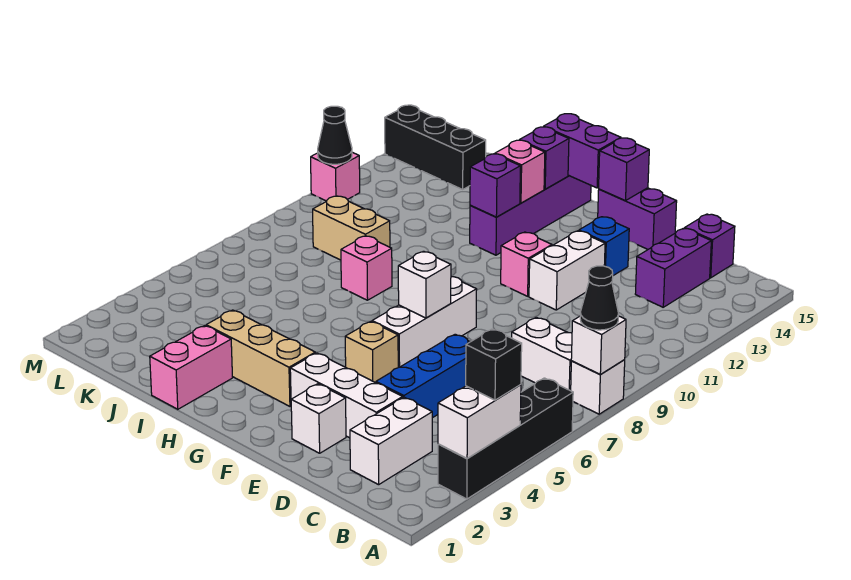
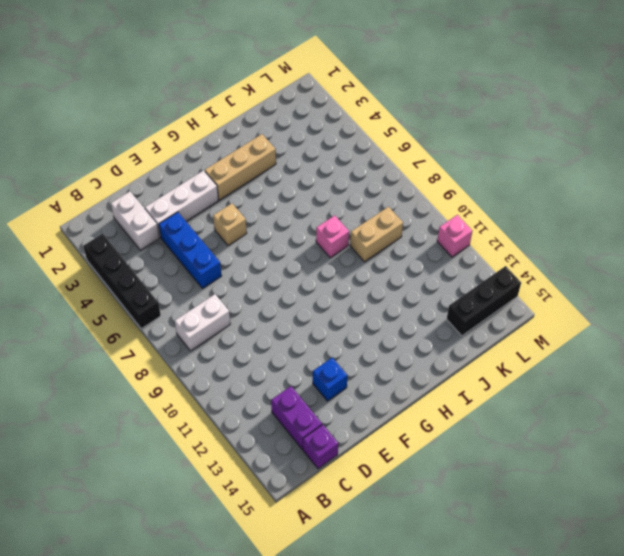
none -> white 1x1 brick [571,360,625,414]
none -> white 1x1 brick [291,384,346,453]
none -> white 1x2 brick [529,231,605,310]
none -> purple 1x2 brick [598,188,677,249]

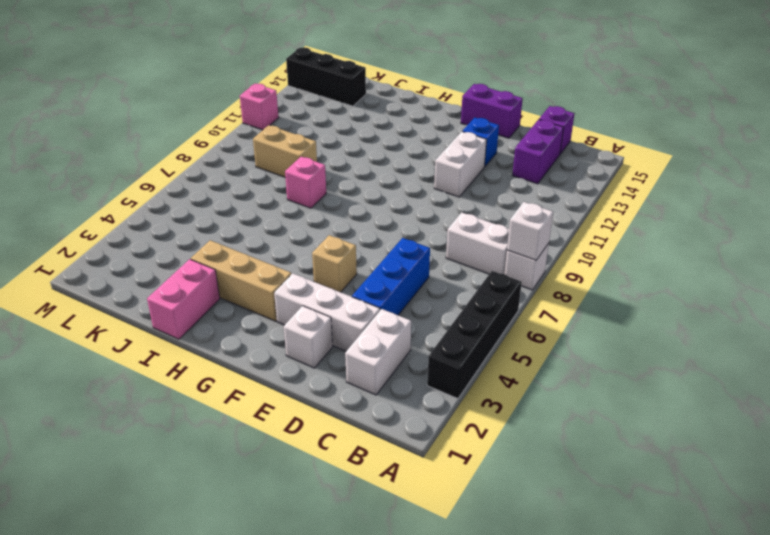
none -> white 1x3 brick [372,277,477,367]
none -> pink 1x1 brick [501,232,552,296]
none -> purple 1x4 brick [470,175,591,255]
none -> white 1x2 brick [438,385,521,459]

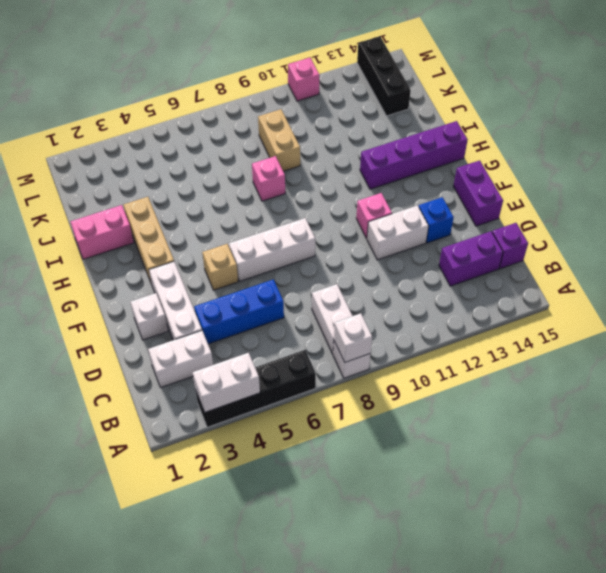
none -> white 1x1 brick [398,251,451,318]
none -> purple 1x1 brick [599,138,649,201]
none -> purple 1x2 brick [544,114,621,188]
none -> purple 1x1 brick [470,154,520,217]

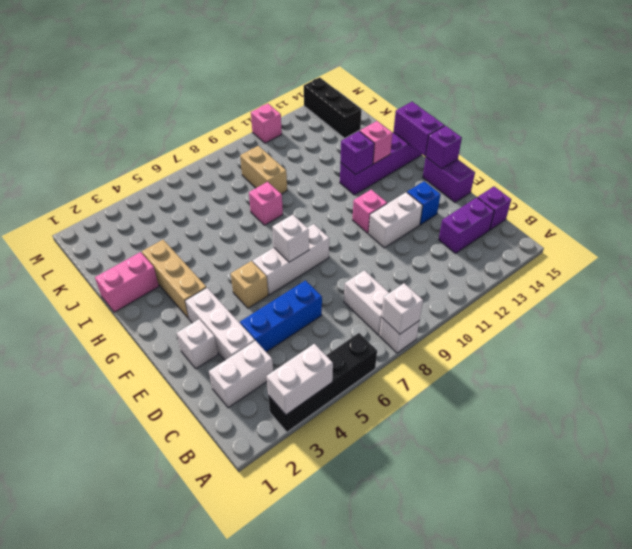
none -> purple 1x1 brick [520,127,569,189]
none -> black 1x1 cone [318,106,352,164]
none -> black 1x1 brick [466,329,522,400]
none -> black 1x1 cone [580,266,619,330]

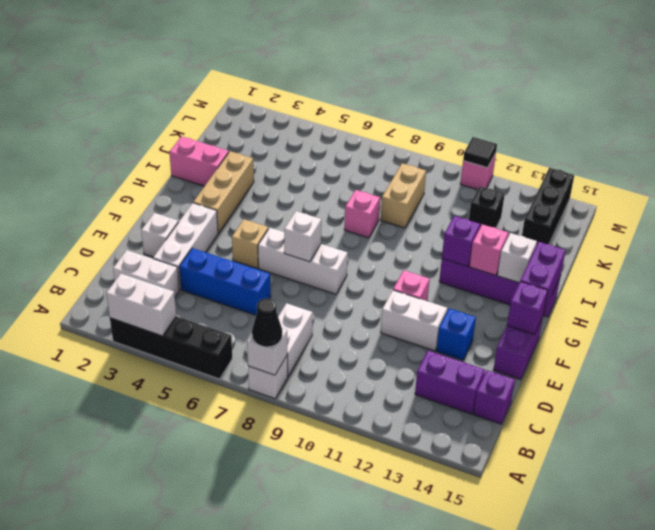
white 1x1 brick [497,233,537,283] -> purple 1x1 brick [520,127,569,189]
black 1x1 brick [469,187,505,228] -> black 1x1 brick moved to [466,329,522,400]
black 1x1 tile [463,137,497,168] -> black 1x1 cone [318,106,352,164]

